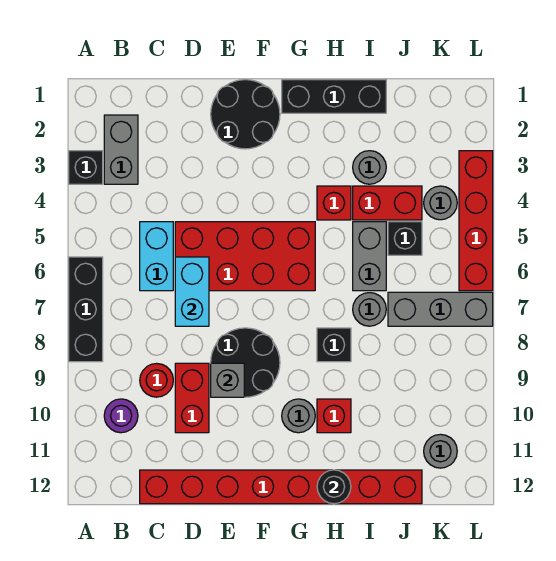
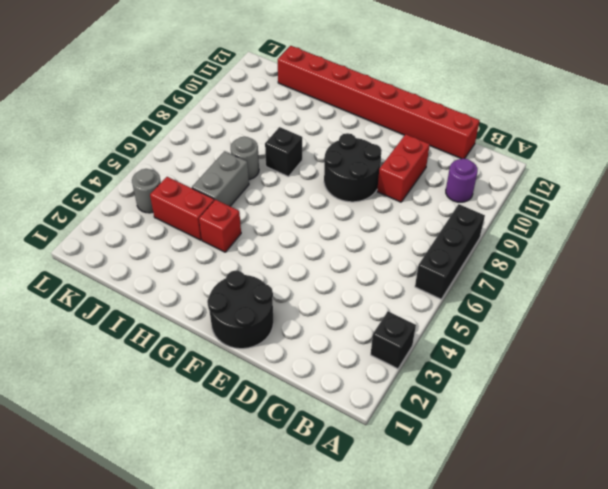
none -> grey 1x2 brick [104,115,138,184]
none -> cyan 1x2 brick [140,222,173,291]
none -> red 1x1 round brick [140,363,173,397]

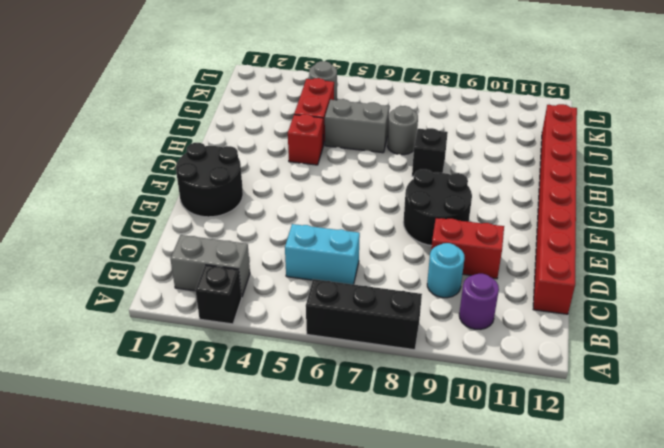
cyan 1x1 round brick [427,243,464,298] -> red 1x1 round brick [140,363,173,397]
none -> red 2x4 brick [175,222,315,291]
none -> black 1x3 brick [282,80,386,113]
none -> grey 1x1 round brick [282,399,315,433]

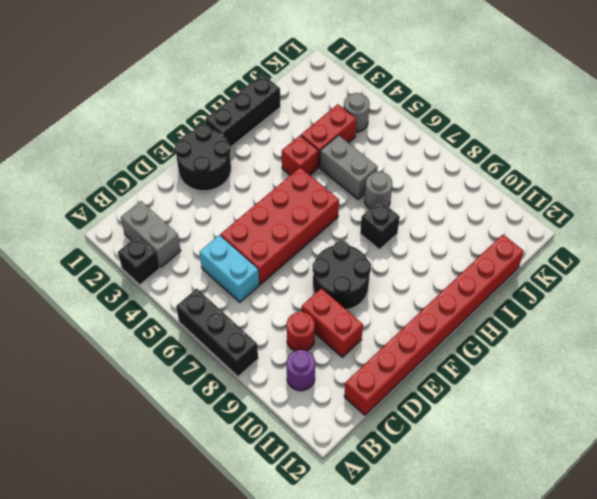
none -> grey 1x1 round brick [282,399,315,433]
none -> red 1x1 brick [317,399,351,433]
none -> grey 1x1 round brick [353,151,386,184]

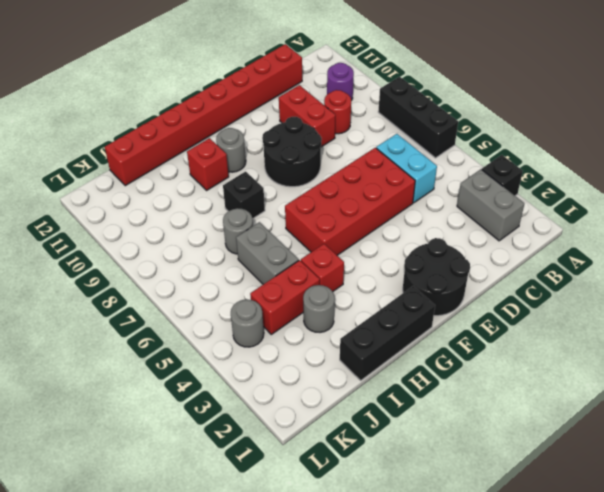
none -> black 1x1 brick [388,222,422,255]
none -> grey 1x3 brick [388,292,493,326]
none -> grey 1x1 round brick [424,434,457,468]

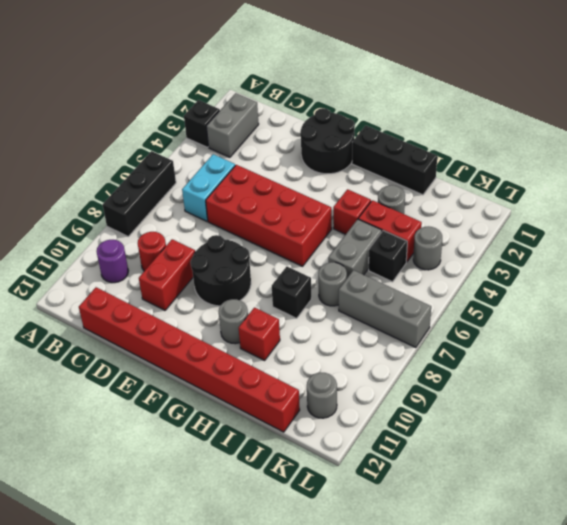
none -> red 1x4 brick [459,151,493,291]
none -> cyan 1x2 brick [175,257,209,326]
none -> grey 1x1 brick [211,363,244,397]

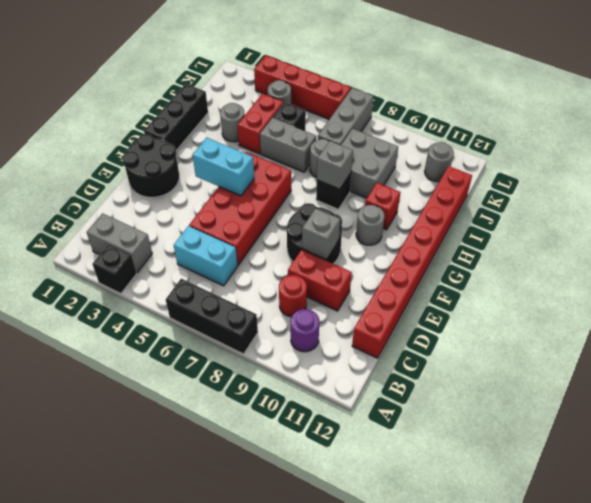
cyan 1x2 brick [193,138,254,196] -> cyan 1x2 brick moved to [175,257,209,326]
grey 1x1 brick [317,141,353,189] -> none
grey 2x2 brick [341,129,398,198] -> none
none -> red 1x1 brick [317,186,351,220]
none -> black 1x1 round brick [317,470,351,504]

